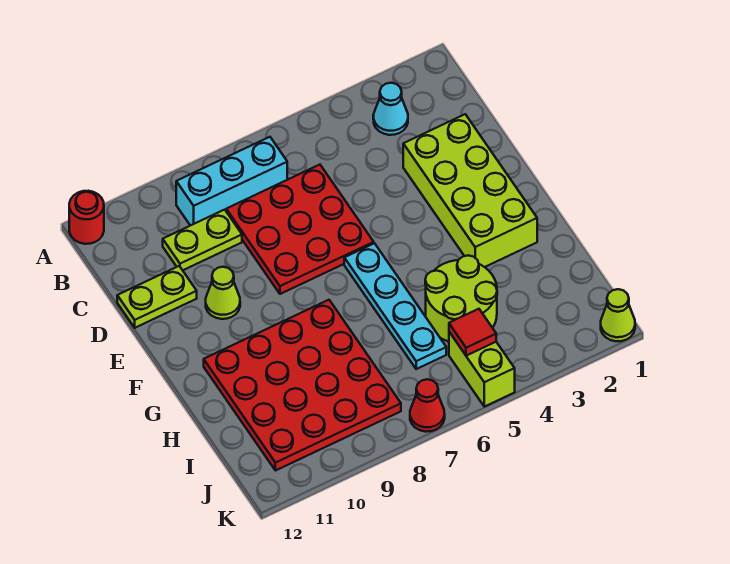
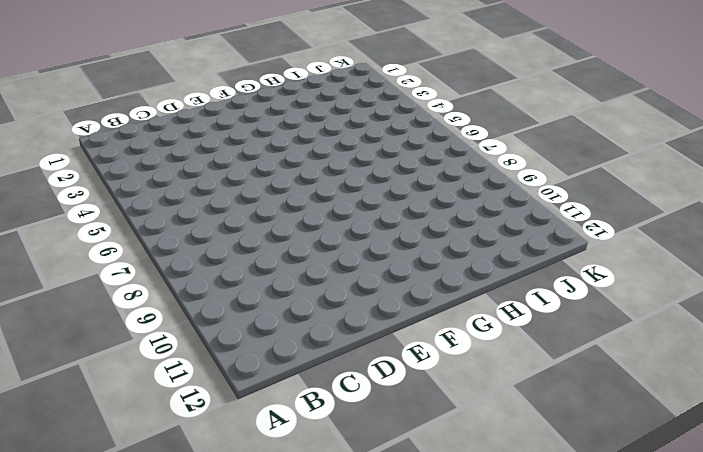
none -> red 1x1 round brick [69,191,104,244]
none -> cyan 1x1 cone [373,83,408,135]
none -> cyan 1x3 brick [176,137,287,226]

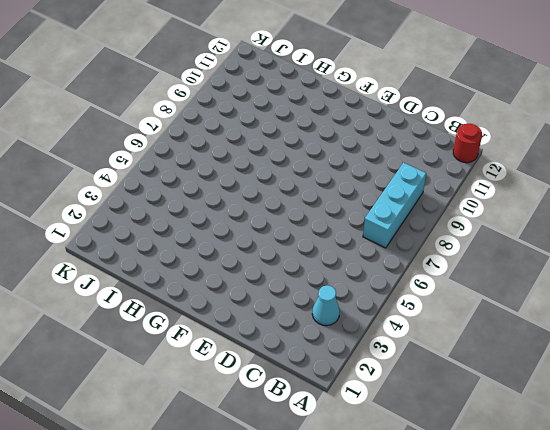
none -> red 3x3 plate [226,165,374,294]
none -> lime 1x2 plate [163,210,242,270]
none -> lime 2x4 brick [403,114,537,267]

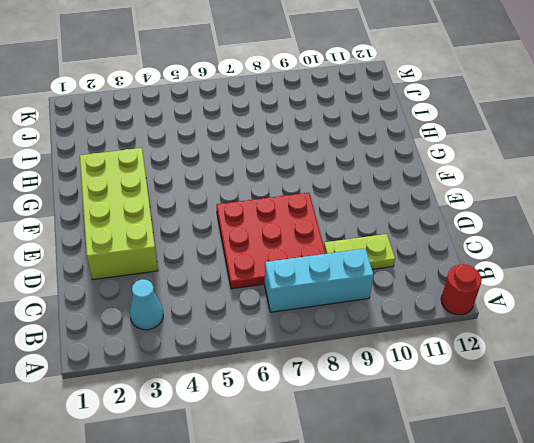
none -> lime 1x2 plate [117,266,197,328]
none -> lime 1x1 cone [206,267,240,319]
none -> cyan 1x4 plate [344,243,446,369]

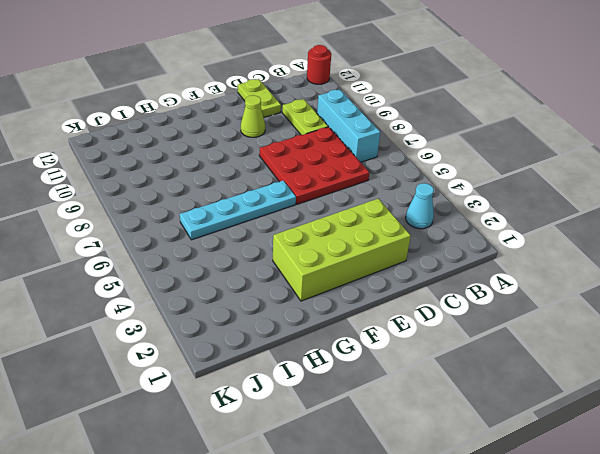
none -> red 4x4 plate [204,300,401,471]
none -> lime 2x2 round brick [425,256,497,341]
none -> lime 1x2 brick [449,332,515,407]

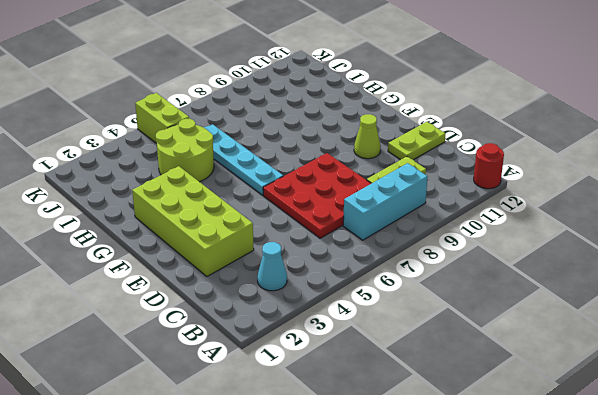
none -> red 4x4 plate [204,300,401,471]
none -> lime 1x1 cone [601,289,635,341]
none -> red 1x1 cone [410,379,445,432]

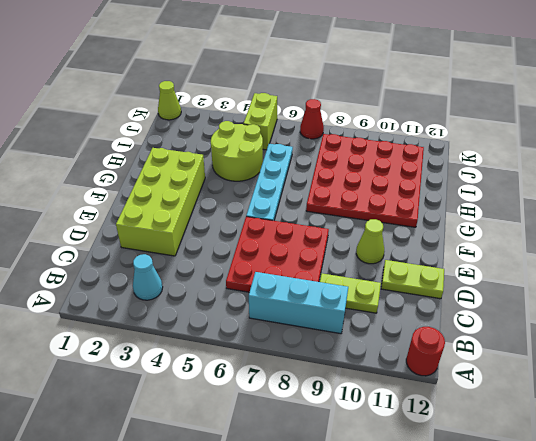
none -> red 1x1 tile [449,309,496,356]

